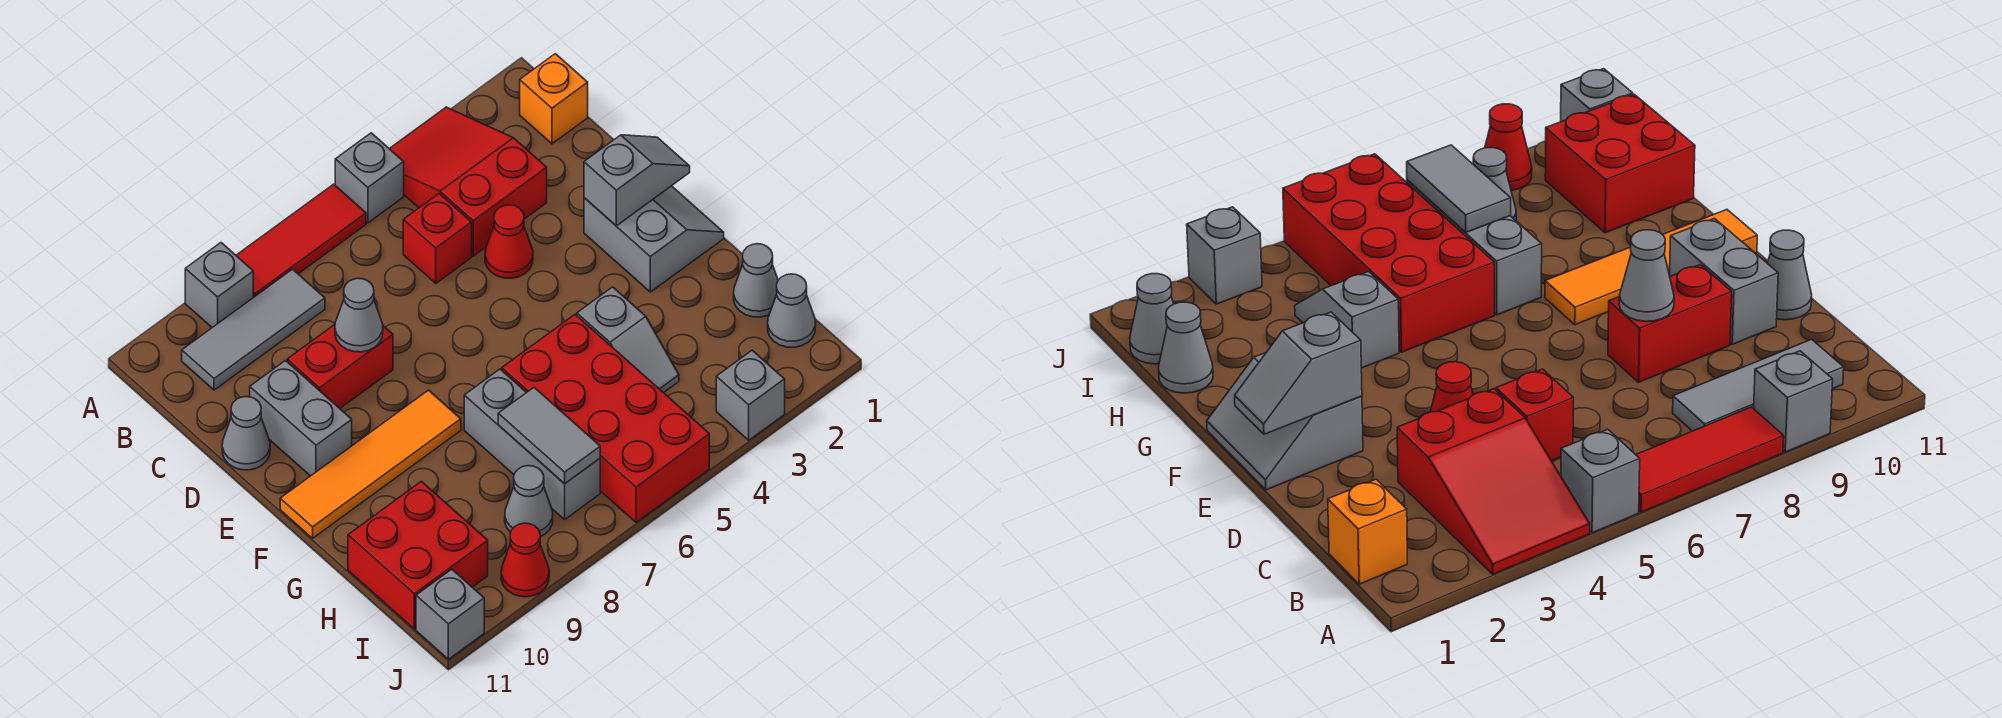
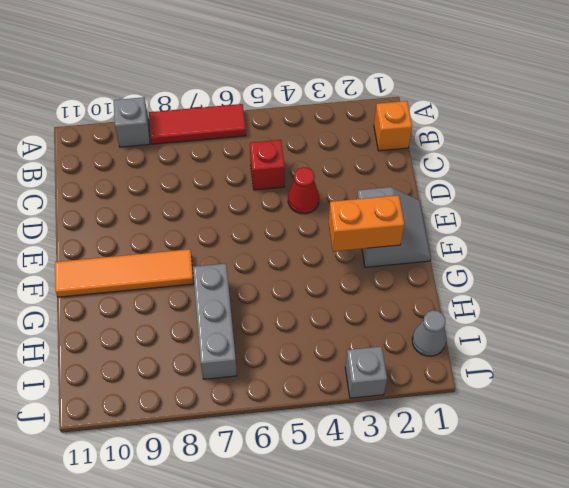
orange 1x2 brick [329,195,404,251] -> none
none -> red 2x3 slope [389,107,547,256]
none -> grey 1x1 brick [335,133,404,223]
none -> grey 1x3 tile [182,269,325,390]

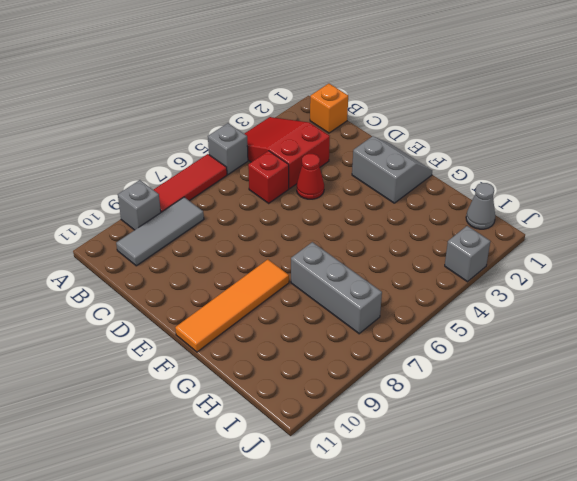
none -> red 1x2 brick [287,325,393,408]
none -> grey 1x2 brick [250,361,352,476]
none -> grey 1x1 cone [222,397,270,470]

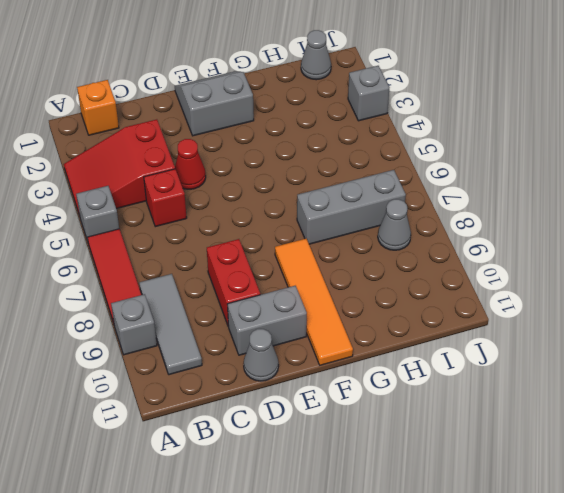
none -> grey 1x2 slope [577,287,679,393]
none -> red 2x4 brick [502,314,709,522]
none -> grey 1x1 cone [734,244,778,317]

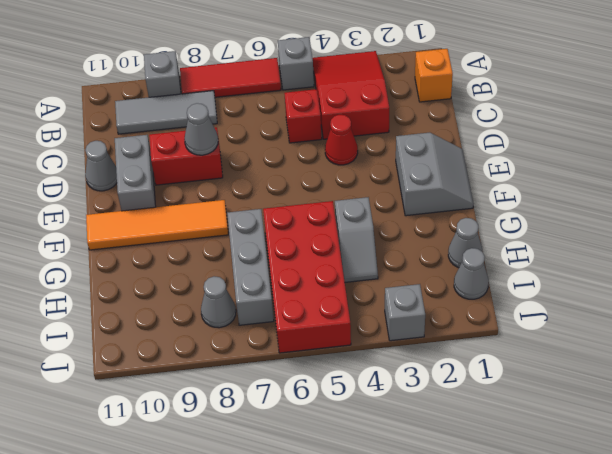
none -> red 2x2 brick [348,481,488,629]
none -> red 1x1 cone [501,523,549,597]
none -> grey 1x1 brick [416,569,484,659]

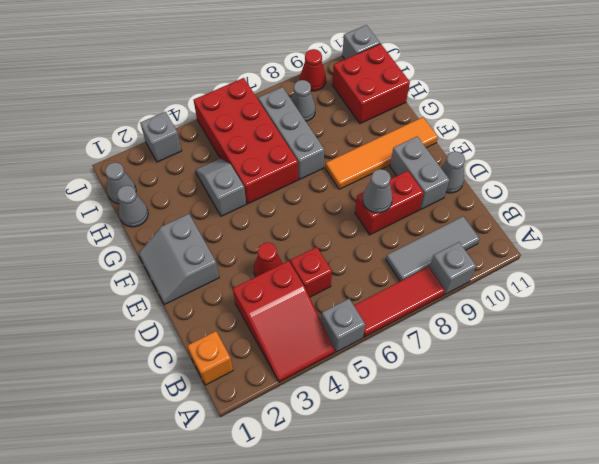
none -> grey 1x2 slope [584,135,690,226]
none -> grey 1x2 tile [498,388,600,484]

